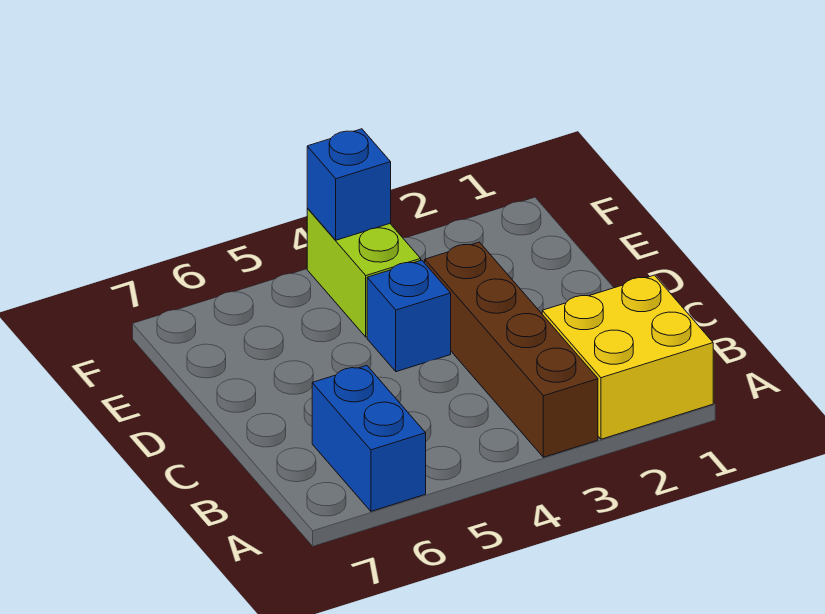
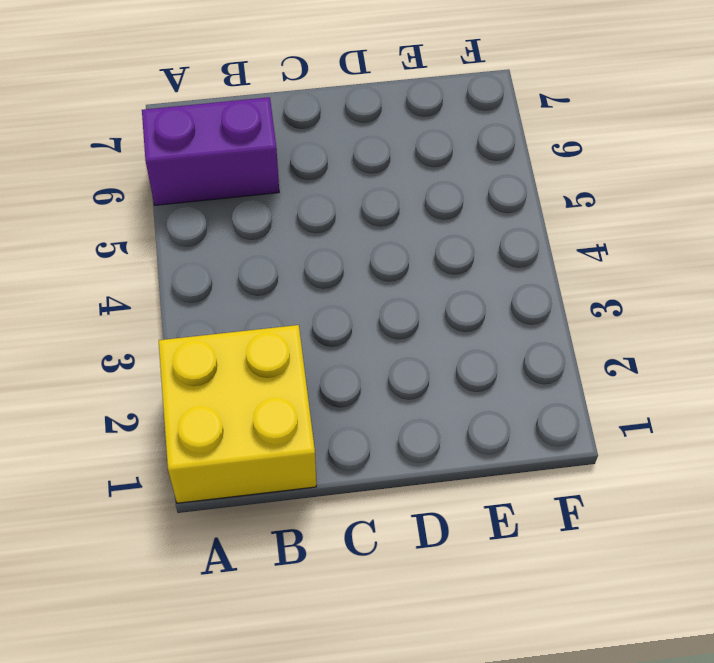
purple 1x2 brick [142,97,279,205] -> blue 1x2 brick [312,365,426,511]
none -> brown 1x4 brick [425,242,598,457]
none -> blue 1x1 brick [367,260,451,372]

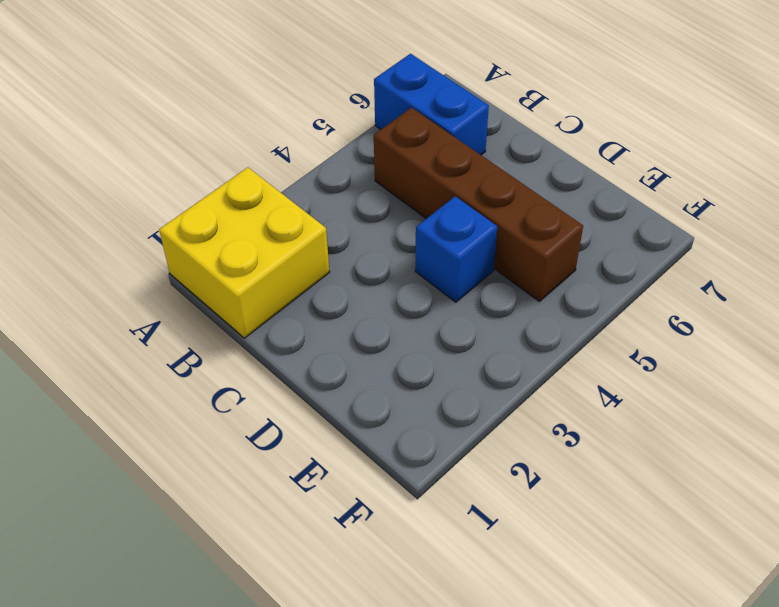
brown 1x4 brick [374,108,583,301] -> brown 1x4 brick moved to [425,242,598,457]
none -> lime 1x2 brick [307,208,421,337]
none -> blue 1x1 brick [307,129,391,240]

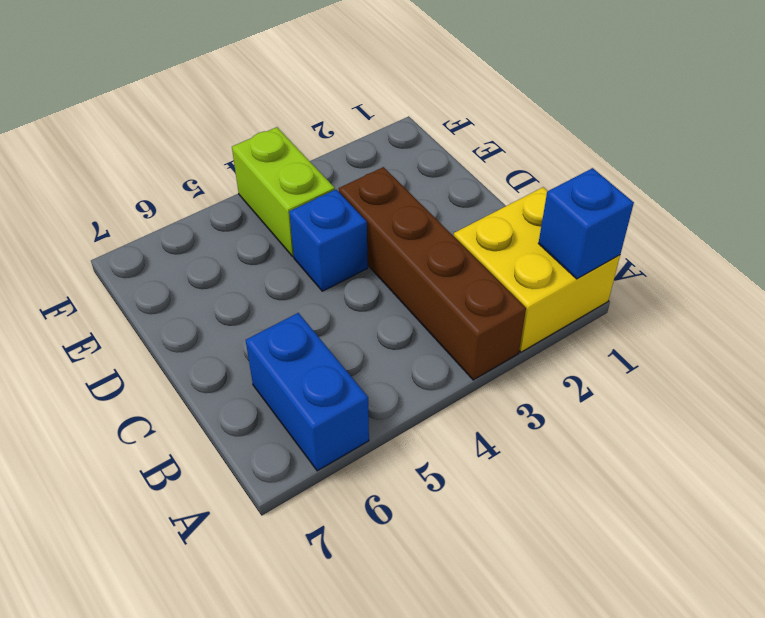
blue 1x1 brick [538,168,634,279] -> blue 1x1 brick moved to [307,129,391,240]

